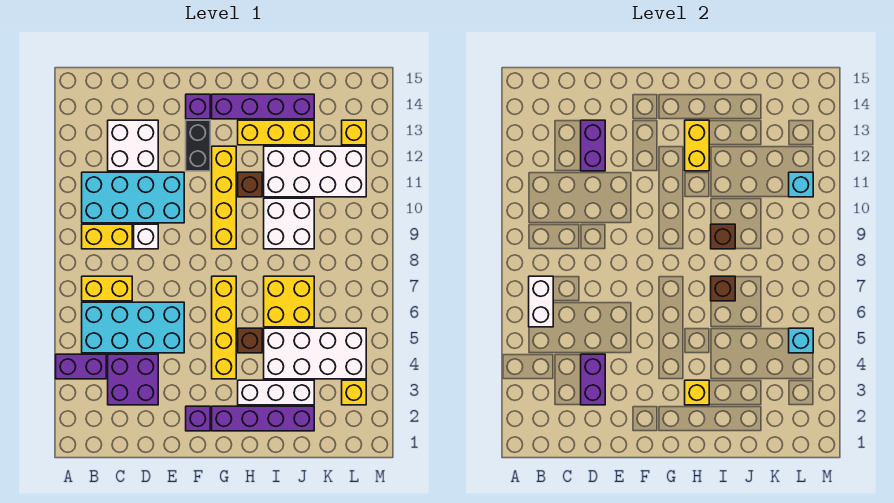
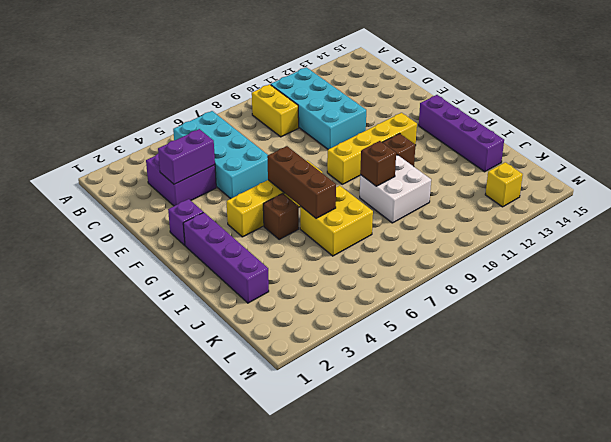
brown 1x3 brick [267,146,336,218] -> none
none -> purple 1x2 brick [56,354,106,379]
none -> yellow 1x2 brick [82,276,132,301]
none -> white 2x2 brick [108,120,158,171]
none -> white 1x1 brick [134,224,158,249]

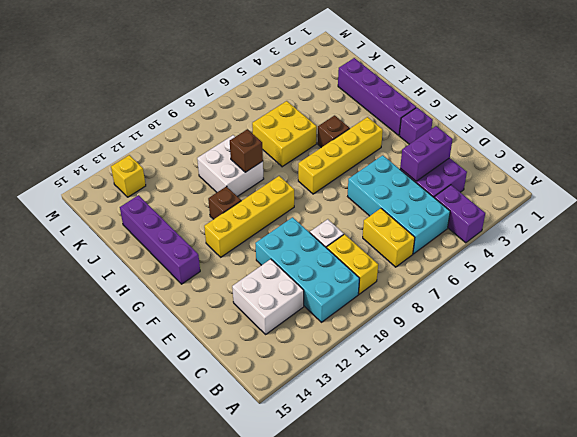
none -> black 1x2 brick [186,120,210,171]
none -> purple 1x1 brick [186,94,210,119]
none -> white 1x3 brick [238,380,314,405]
none -> yellow 1x3 brick [238,120,314,145]

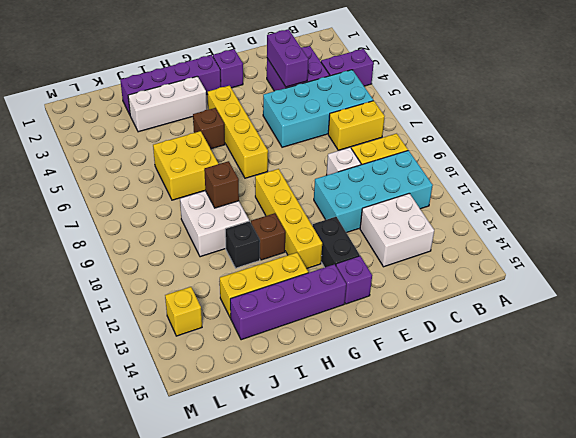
black 1x1 brick [225,221,260,268] -> white 2x4 brick [264,146,366,197]
none -> white 2x4 brick [264,328,366,379]
none -> yellow 1x1 brick [342,380,366,405]
none -> white 1x2 brick [529,276,553,327]
none -> purple 1x2 brick [581,120,605,171]

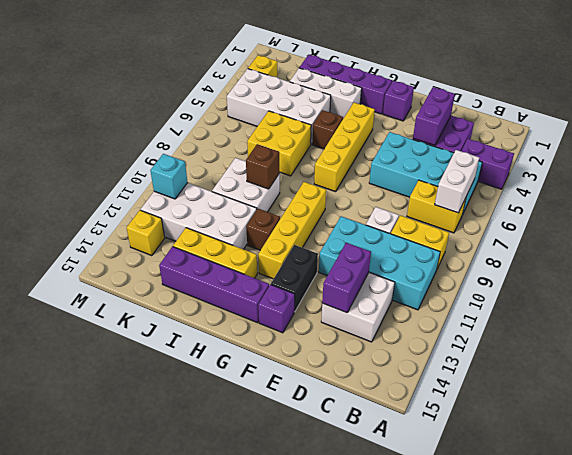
none -> yellow 1x1 brick [685,380,709,405]
none -> yellow 1x2 brick [685,120,709,171]
none -> brown 1x1 brick [711,276,735,301]
none -> cyan 1x1 brick [789,328,813,353]

